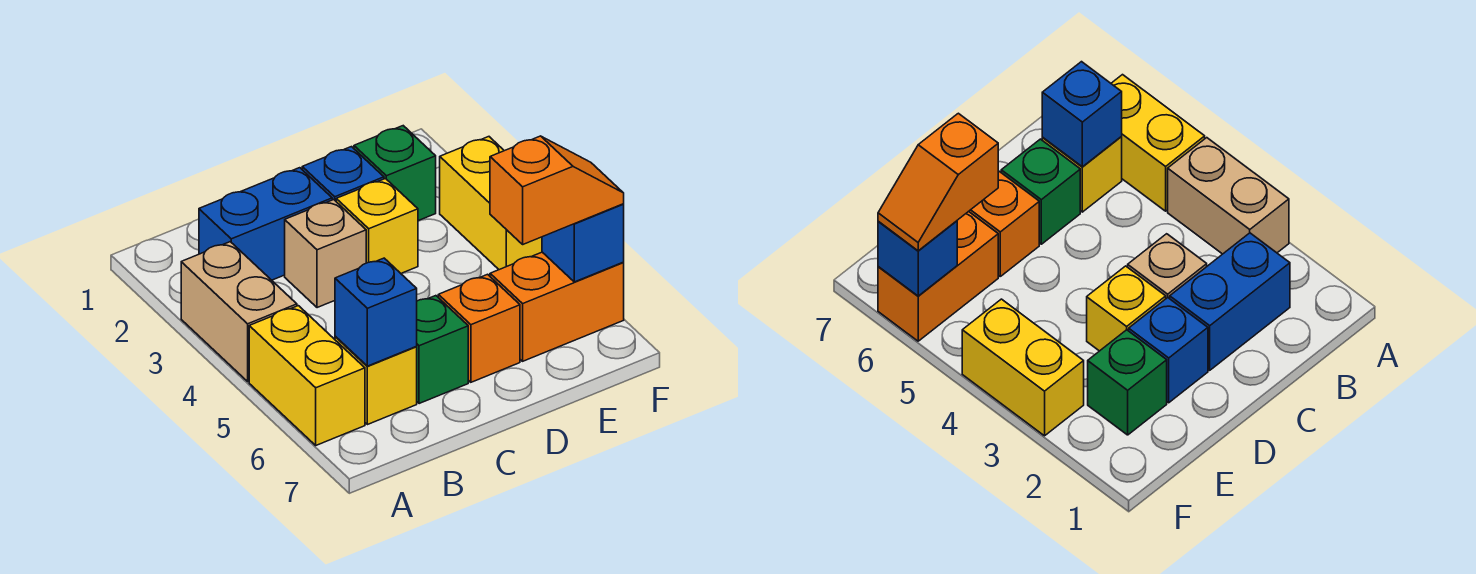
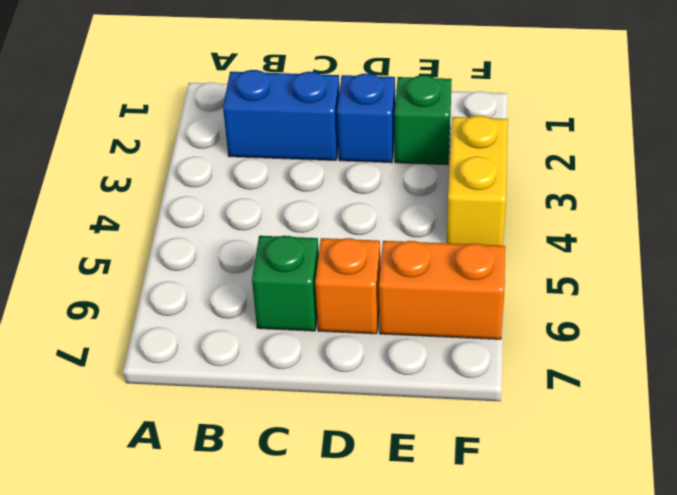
none -> tan 1x2 brick [181,242,297,381]
none -> yellow 1x2 brick [249,306,365,445]
none -> yellow 1x1 brick [335,336,417,425]

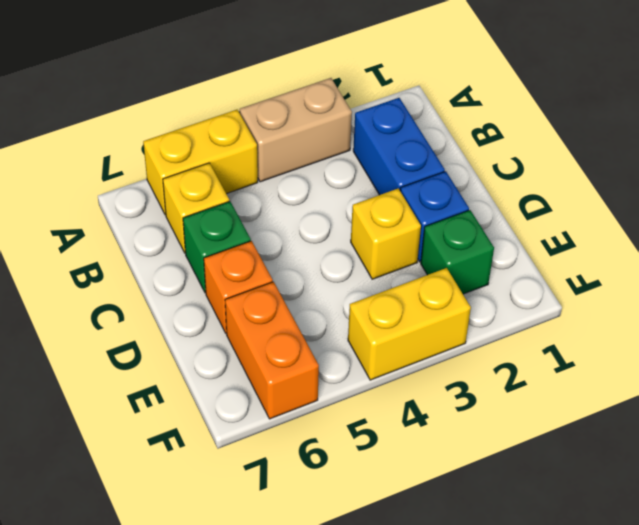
none -> tan 1x1 brick [285,200,366,308]
none -> blue 1x1 brick [335,258,417,366]
none -> blue 1x1 brick [542,204,624,282]

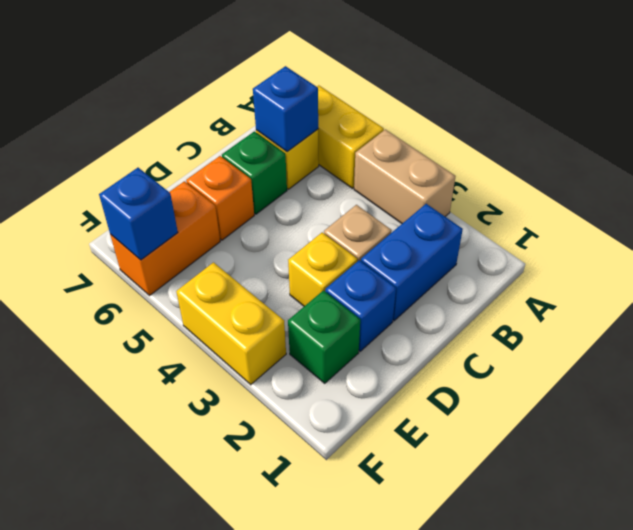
none -> orange 1x2 slope [490,136,624,244]

